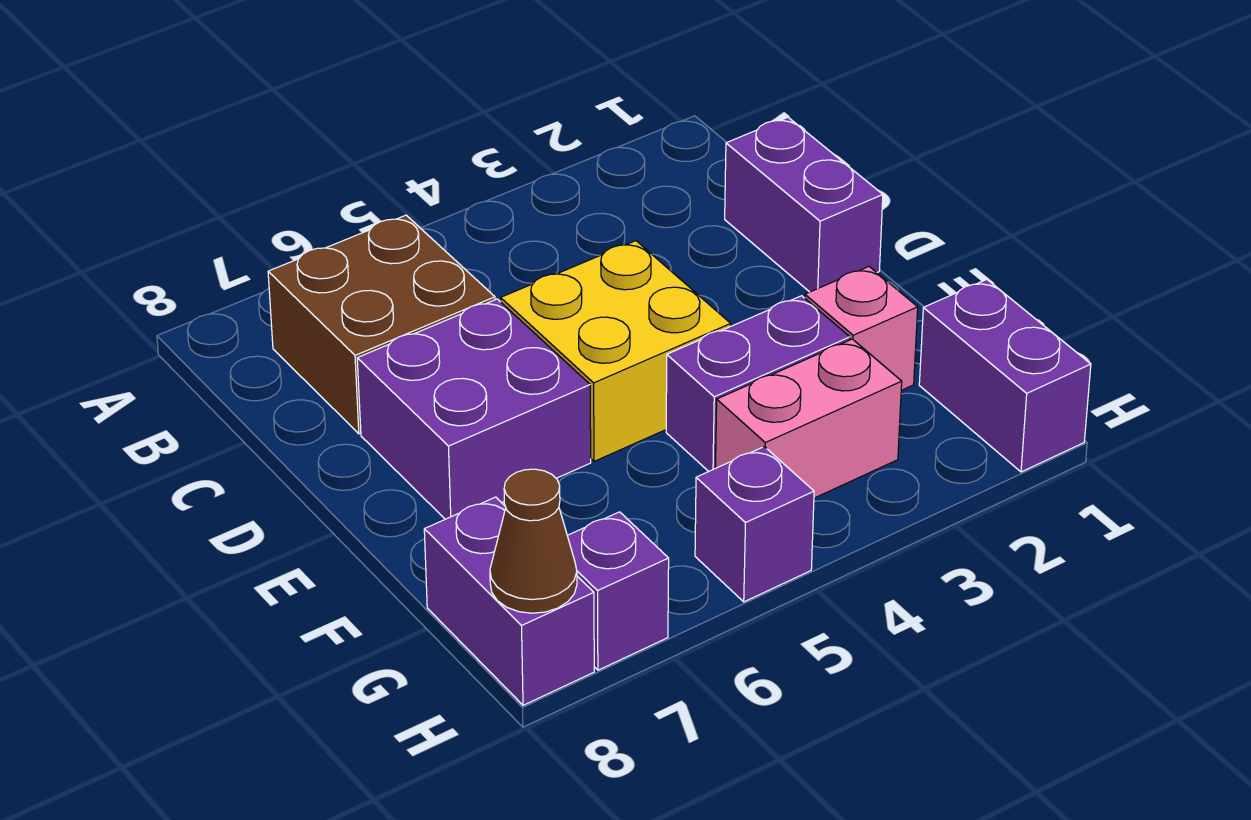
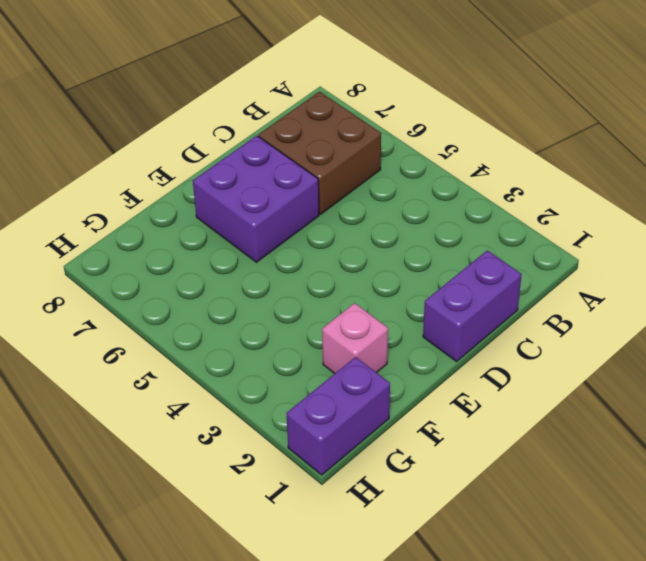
none -> yellow 2x2 brick [501,241,731,461]
none -> purple 1x2 brick [666,296,850,471]
none -> pink 1x2 brick [716,339,902,498]

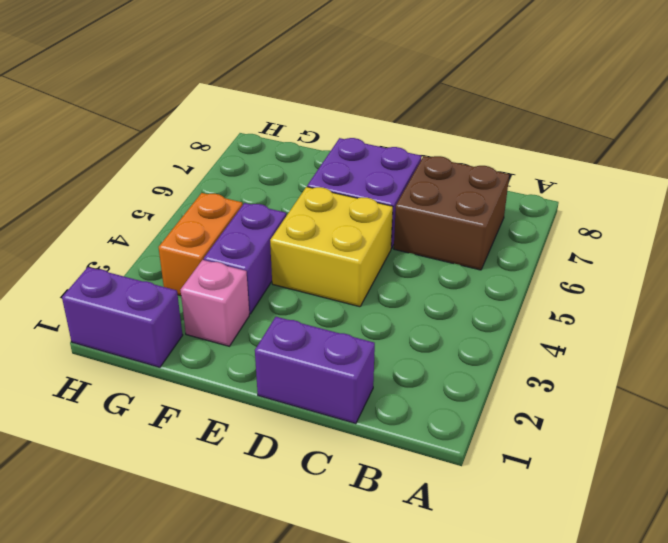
orange 1x2 brick [159,193,243,296] -> pink 1x2 brick [716,339,902,498]
none -> purple 1x2 brick [424,497,594,705]
none -> purple 1x1 brick [695,447,814,602]
none -> purple 1x1 brick [567,512,669,670]

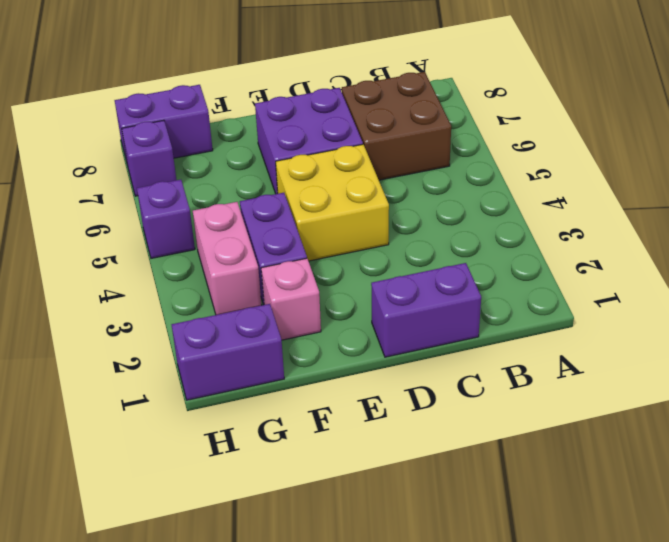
none -> brown 1x1 cone [490,469,577,613]

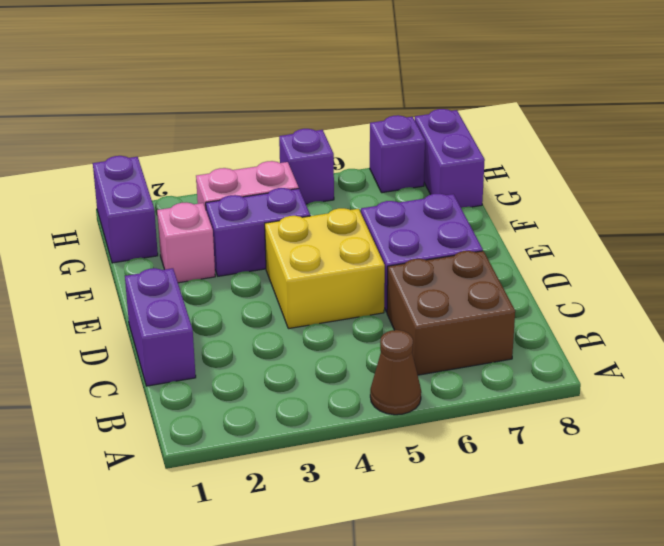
brown 1x1 cone [370,330,421,415] -> brown 1x1 cone moved to [490,469,577,613]

